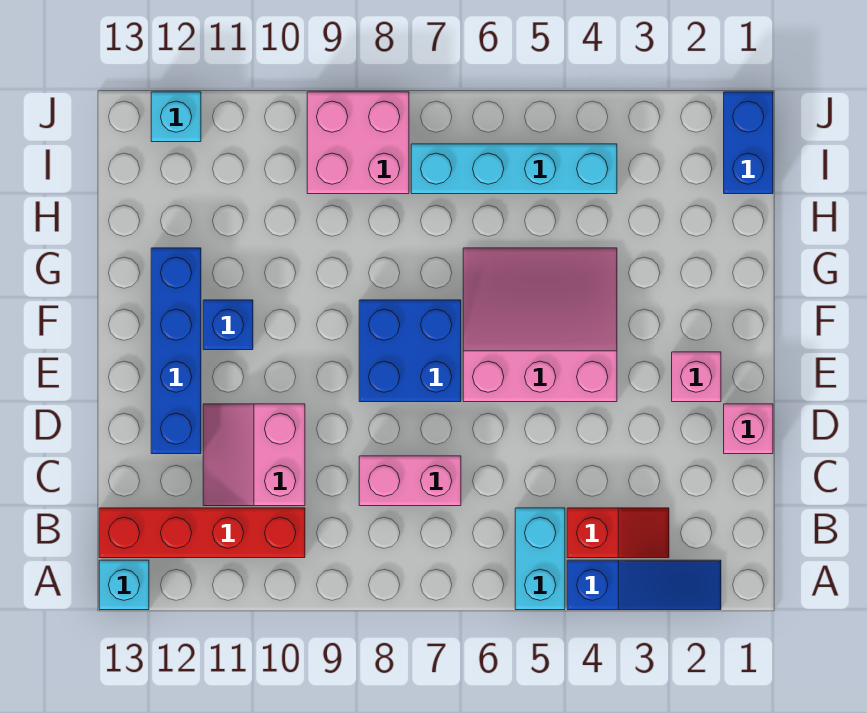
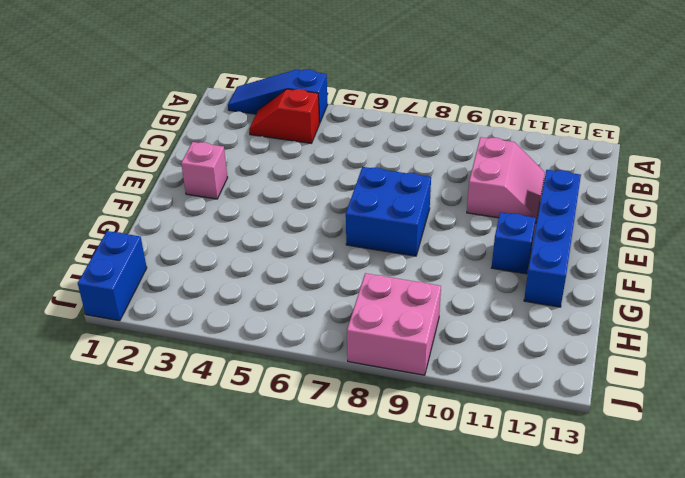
none -> cyan 1x2 brick [515,508,565,610]
none -> cyan 1x1 brick [99,560,149,610]
none -> red 1x4 brick [99,508,305,558]

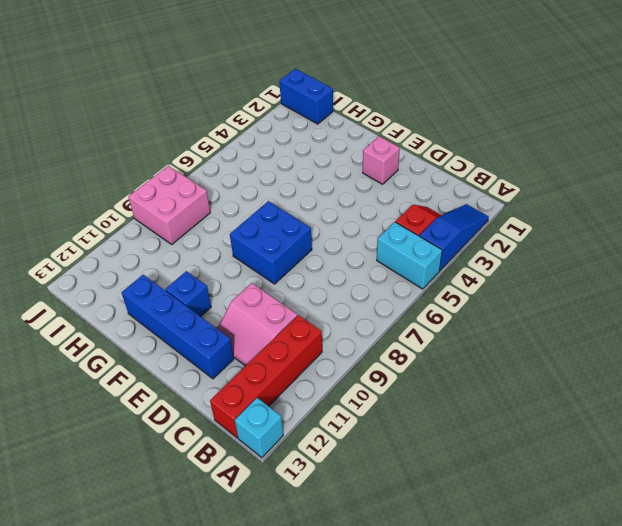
none -> pink 1x2 brick [359,456,461,506]
none -> pink 1x1 brick [724,404,773,454]
none -> pink 3x3 slope [463,248,617,402]

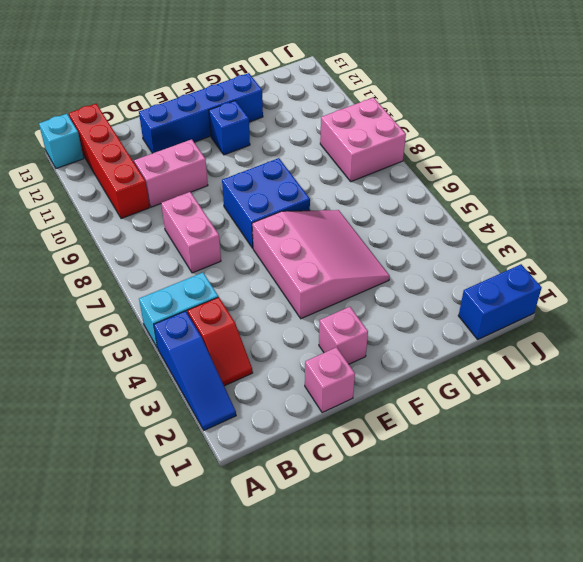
none -> cyan 1x4 brick [411,144,617,194]
none -> cyan 1x1 brick [151,92,201,142]

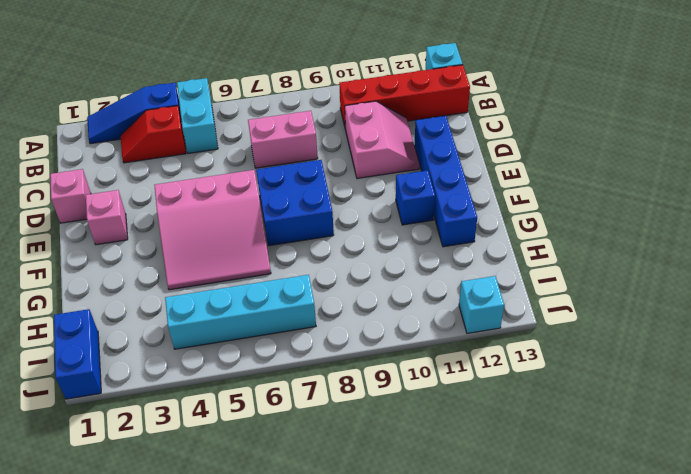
none -> pink 2x2 brick [307,92,409,194]

